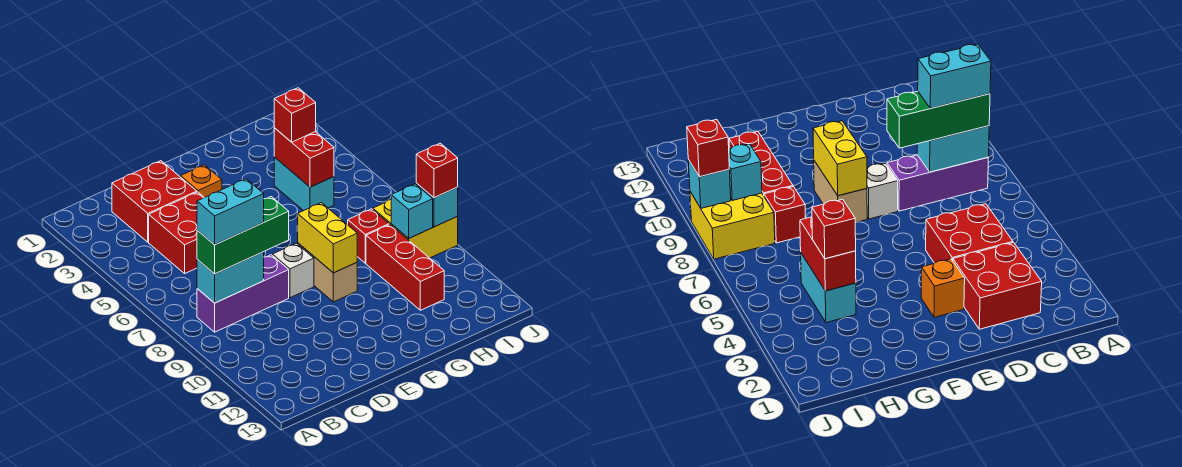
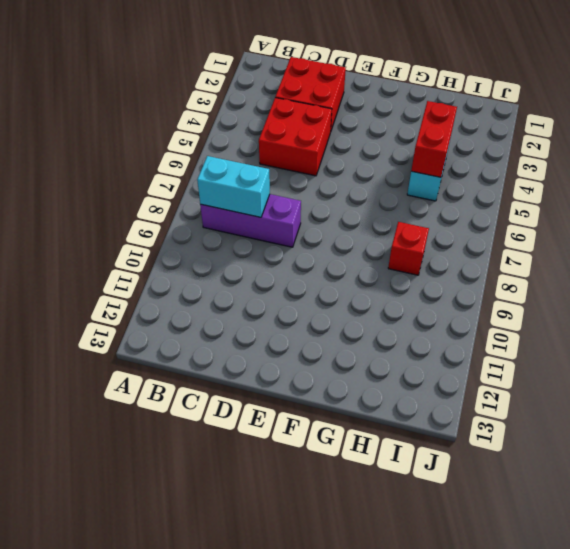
none -> orange 1x1 brick [181,165,222,198]
none -> white 1x1 brick [272,243,314,298]
none -> tan 1x2 brick [298,243,357,302]

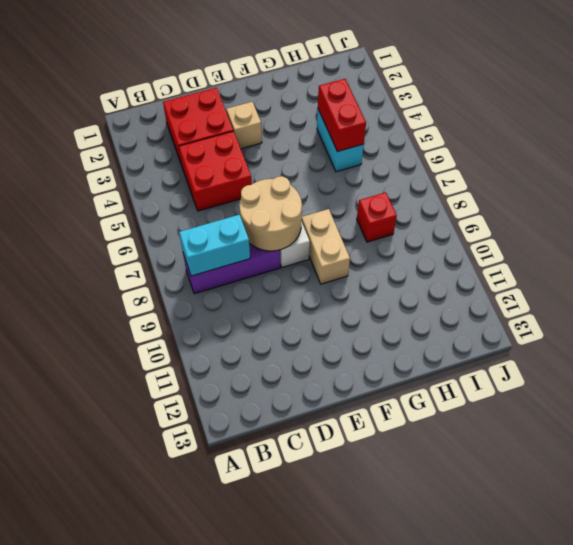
tan 2x2 round brick [239,176,302,251] -> none
tan 1x1 brick [227,102,262,149] -> orange 1x1 brick [181,165,222,198]
none -> red 1x3 brick [366,225,444,310]
none -> yellow 2x2 brick [373,200,458,258]
none -> yellow 1x2 brick [297,203,357,273]

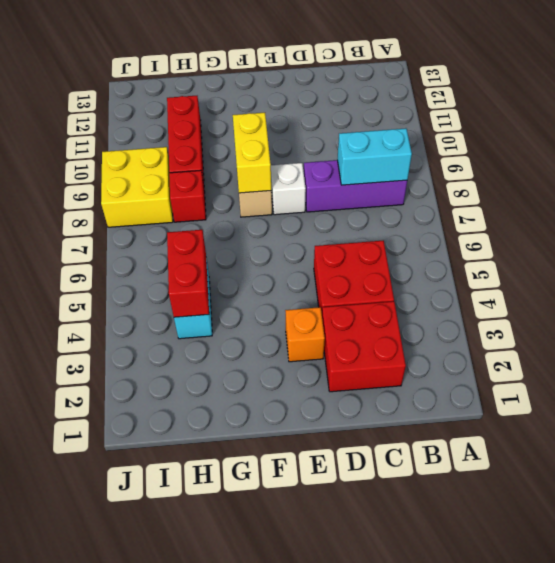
none -> cyan 1x1 brick [391,184,433,238]
none -> cyan 1x1 brick [416,183,458,227]
none -> green 1x3 brick [197,197,289,274]

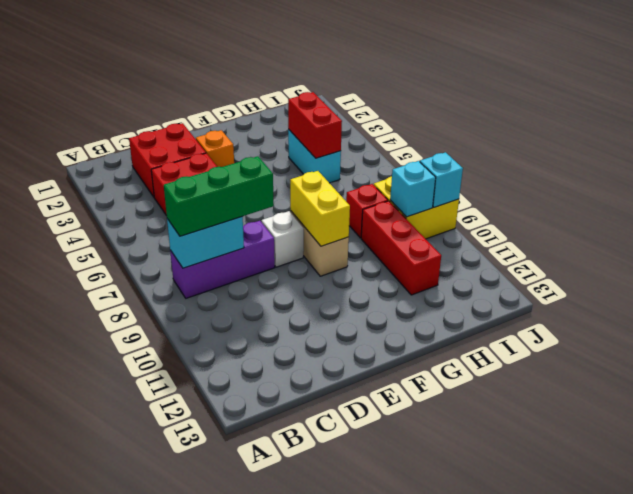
none -> red 1x1 brick [274,88,316,142]
none -> red 1x1 brick [416,143,458,198]
none -> cyan 1x2 brick [197,179,264,245]

